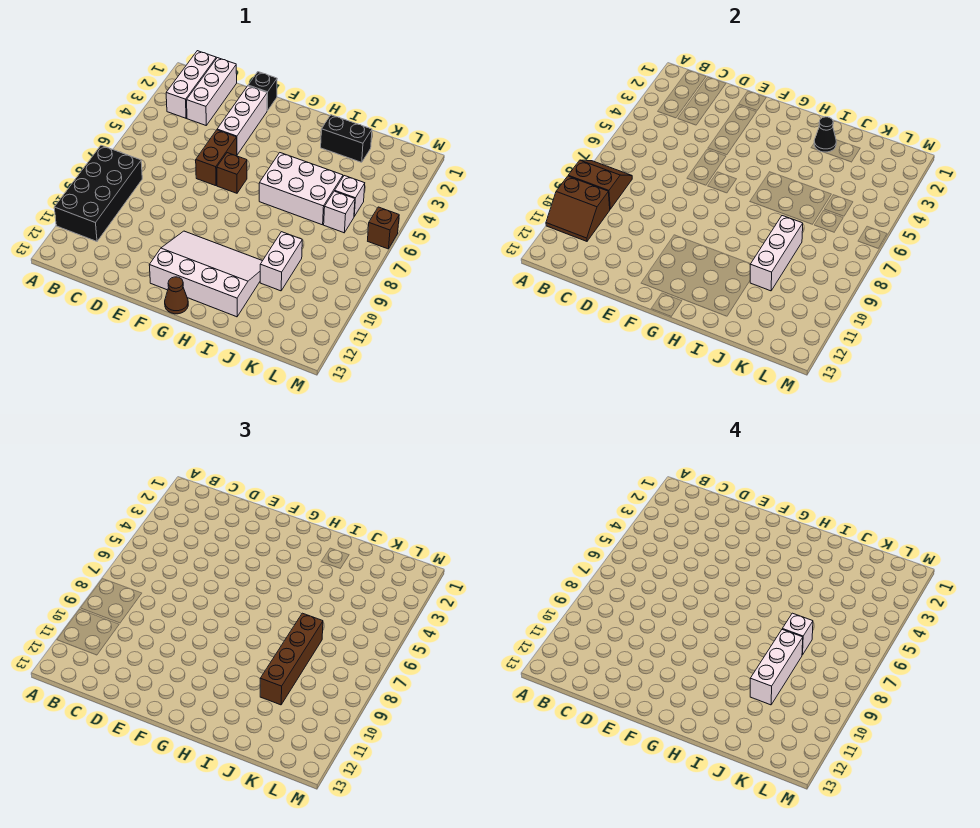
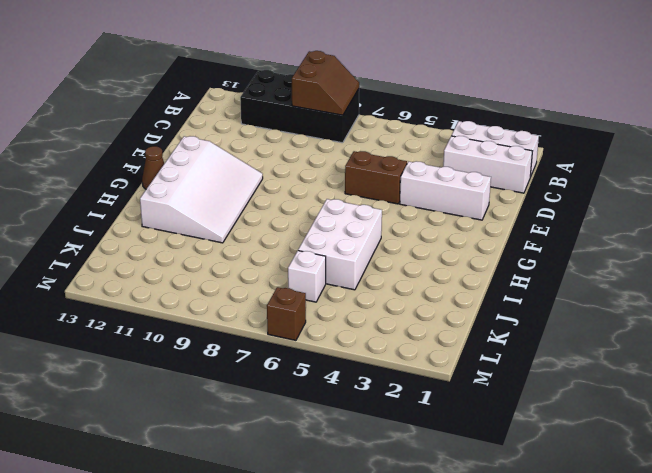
none -> black 1x1 brick [248,72,277,111]
none -> brown 1x1 brick [217,153,247,193]
none -> black 1x2 brick [321,115,372,162]

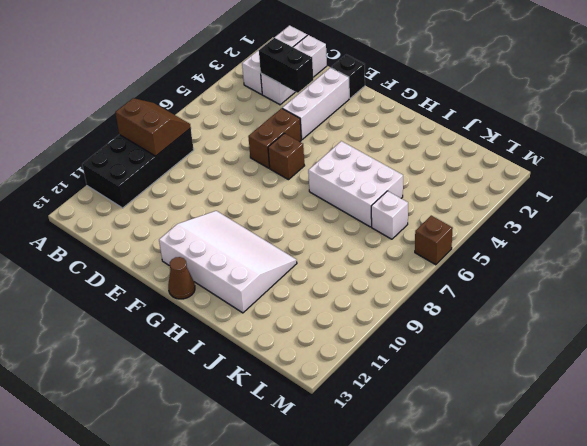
black 1x2 brick [259,38,313,93] -> black 1x2 brick moved to [321,115,372,162]
none -> white 1x2 brick [260,232,302,291]
none -> white 1x1 brick [335,176,365,216]
none -> brown 2x2 slope [546,176,610,241]

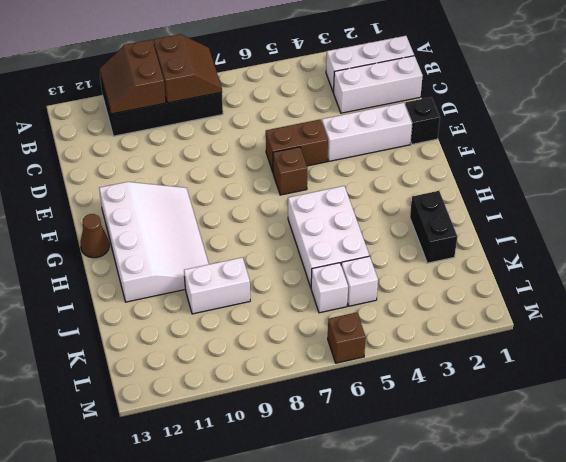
none -> black 1x1 cone [814,117,836,152]
none -> white 1x3 brick [750,216,803,291]
none -> brown 1x4 brick [260,613,323,705]

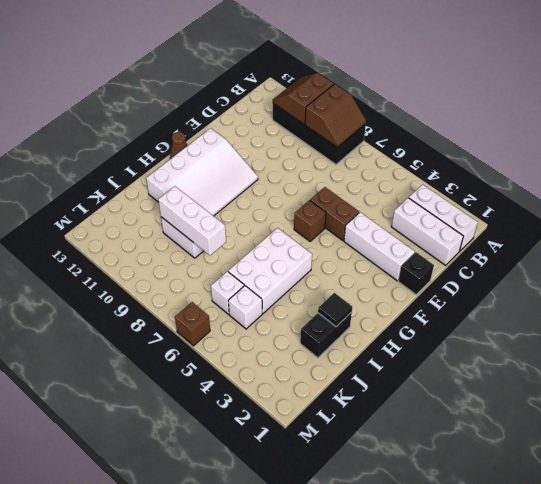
black 1x1 tile [318,293,352,327] -> black 1x1 cone [814,117,836,152]
none -> brown 1x4 brick [260,613,323,705]
none -> white 1x1 brick [782,613,813,655]
none -> white 1x3 brick [750,630,803,705]

